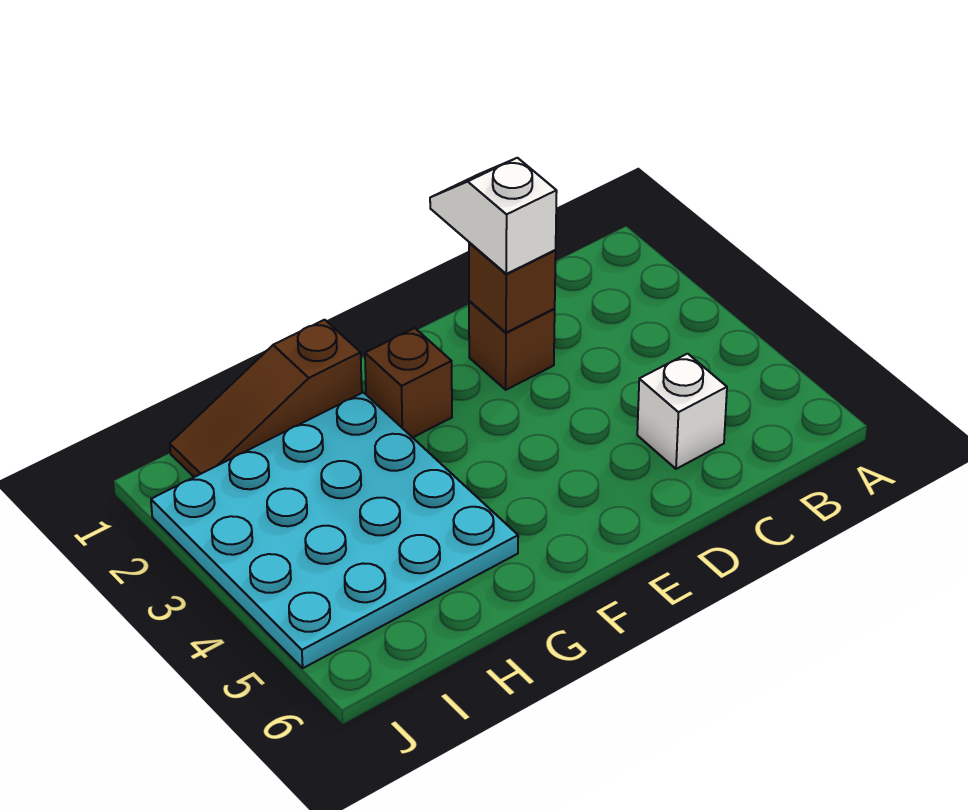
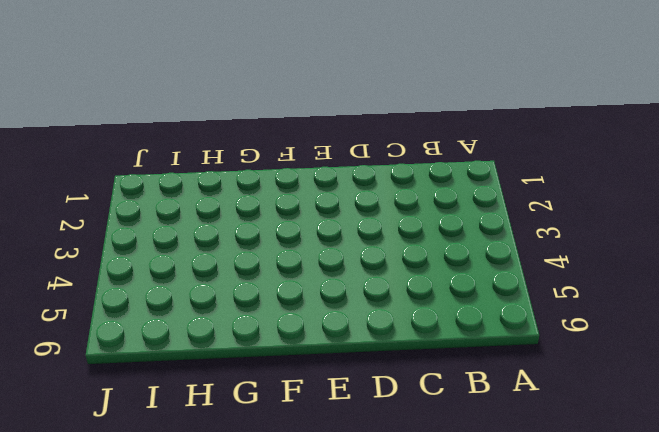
none -> white 1x1 brick [637,354,727,469]
none -> brown 1x1 brick [469,301,555,390]

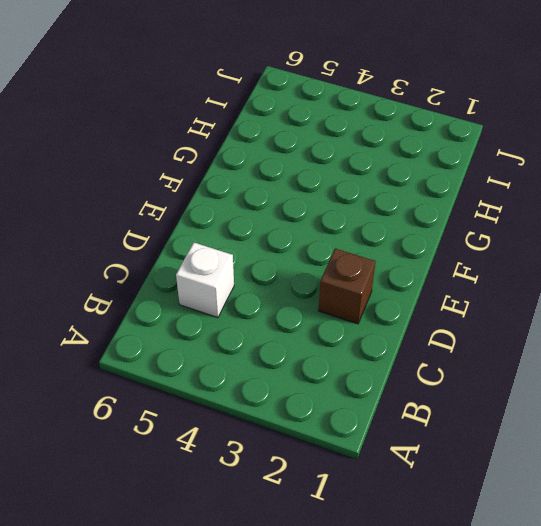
none -> brown 1x1 brick [365,328,452,438]
none -> brown 1x3 slope [170,320,362,477]

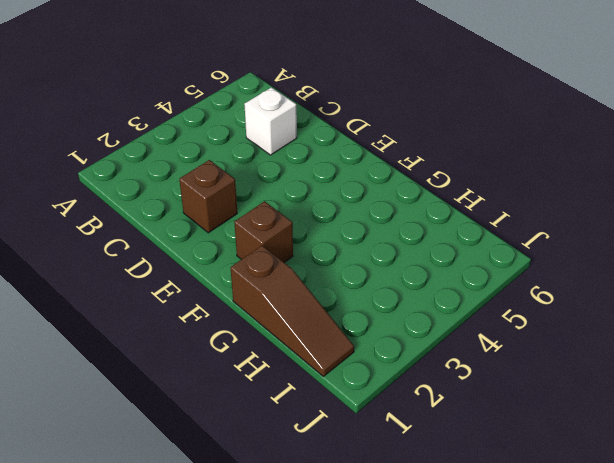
none -> cyan 4x4 plate [151,392,518,668]
none -> brown 1x1 brick [469,242,556,333]

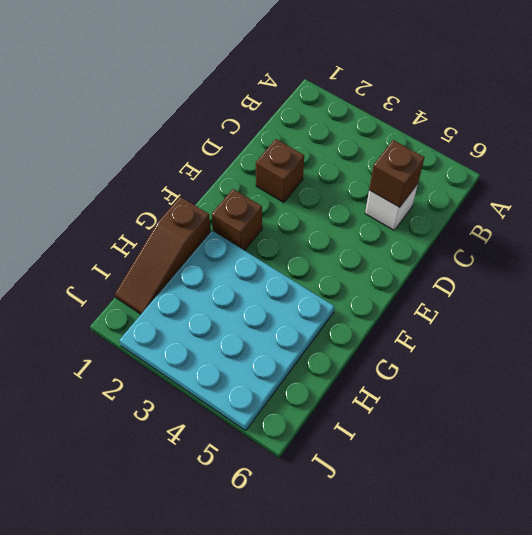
brown 1x1 brick [369,140,425,207] -> brown 1x1 brick moved to [469,242,556,333]
none -> white 1x2 slope [430,158,557,274]

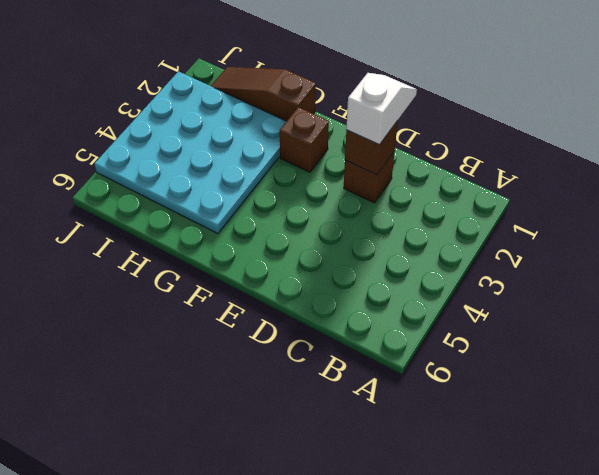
none -> white 1x1 brick [637,354,727,469]

